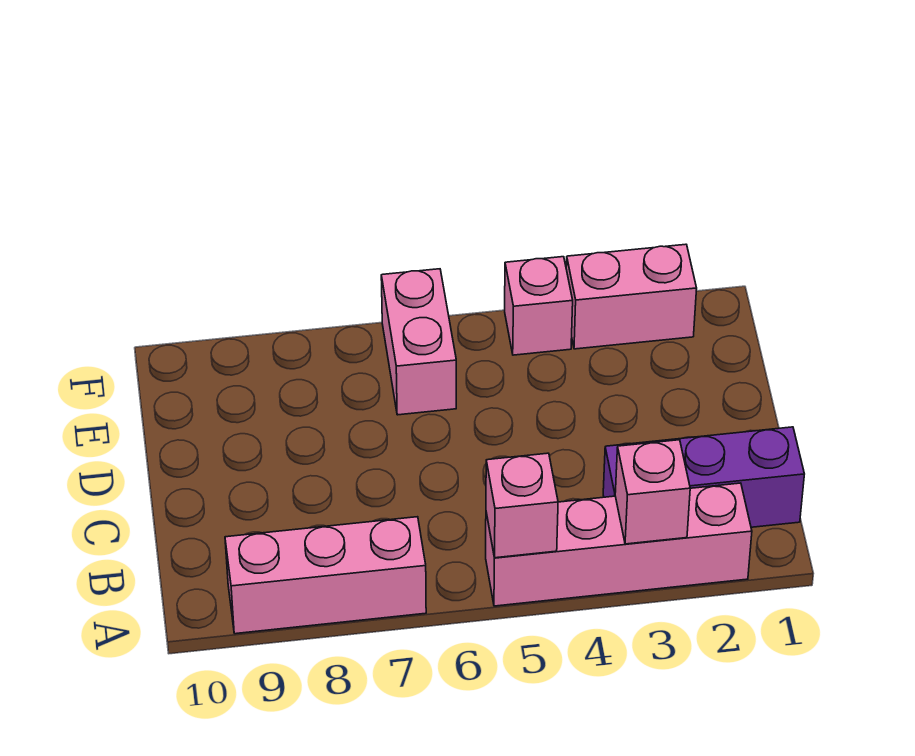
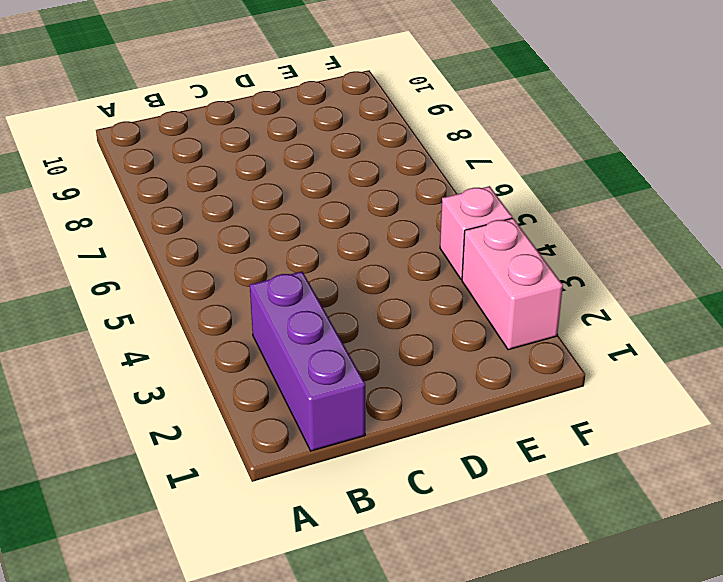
none -> pink 1x4 brick [486,483,752,606]
none -> pink 1x3 brick [225,517,426,634]

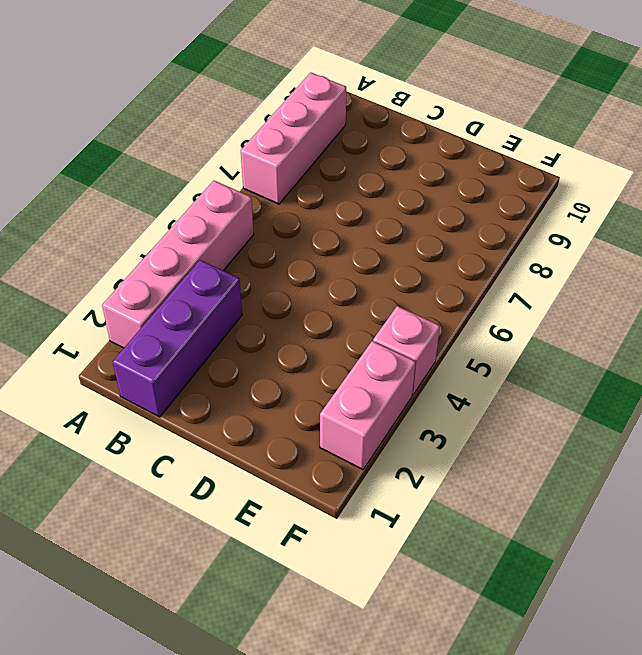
none -> pink 1x2 brick [381,269,456,415]
none -> pink 1x1 brick [615,440,690,544]

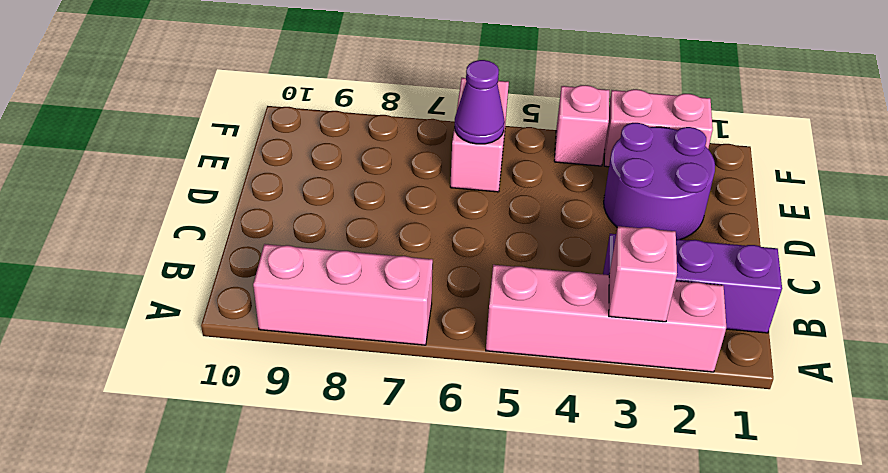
purple 2x2 round brick [604,123,715,240] -> none
purple 1x1 cone [455,60,505,144] -> none
none -> pink 1x1 brick [486,453,558,558]

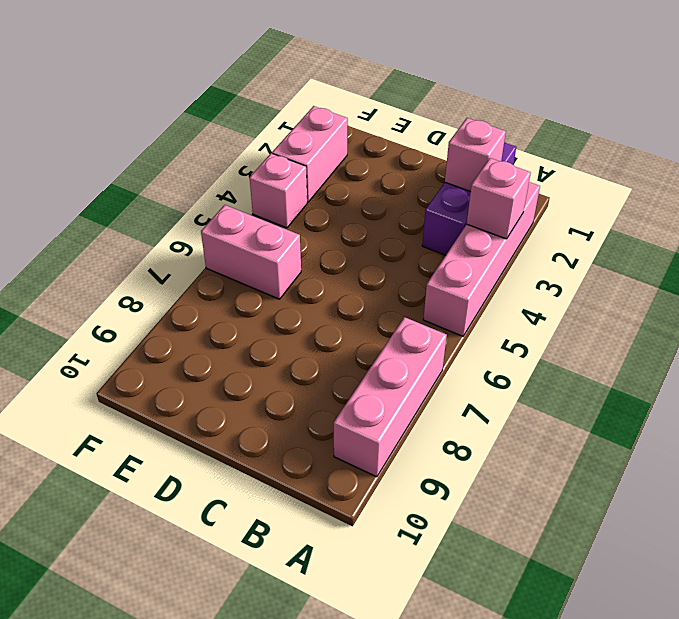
pink 1x1 brick [445,118,506,192] -> pink 1x1 brick moved to [486,453,558,558]

